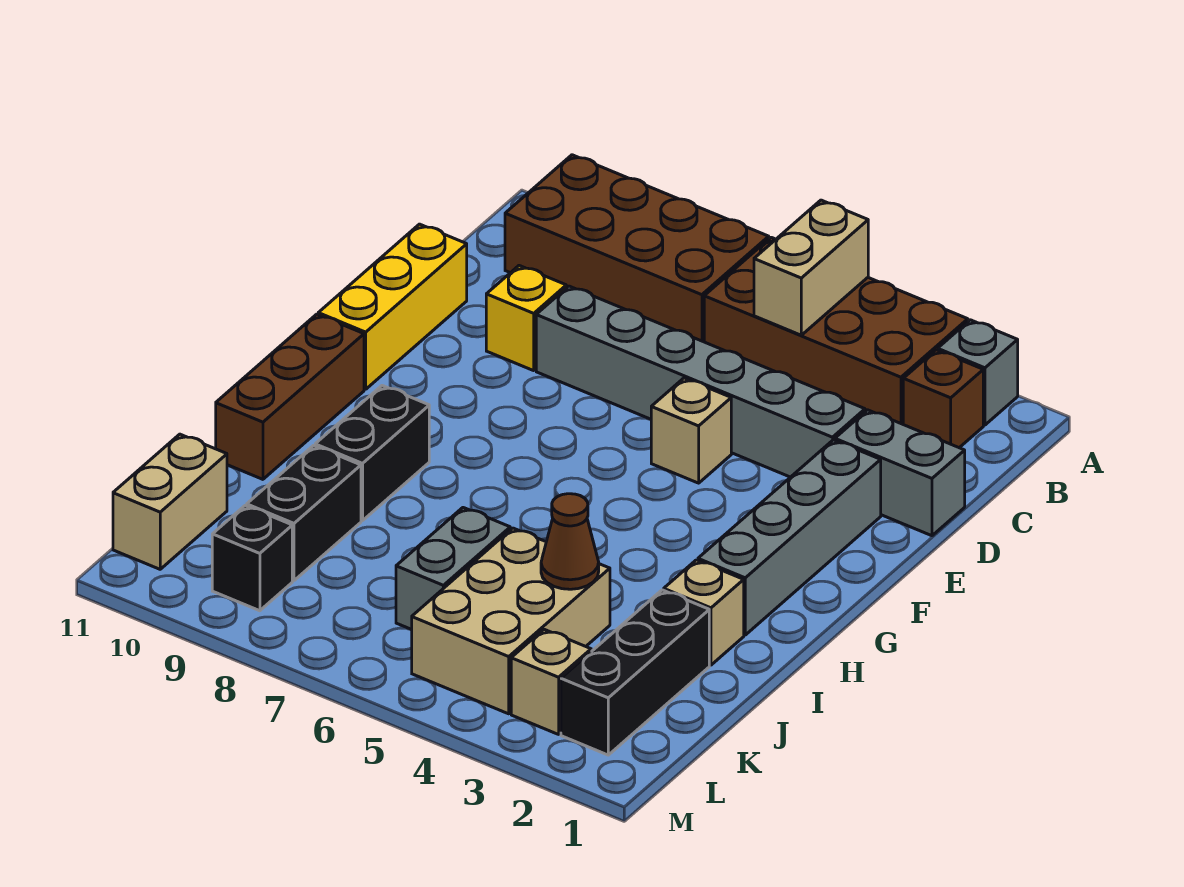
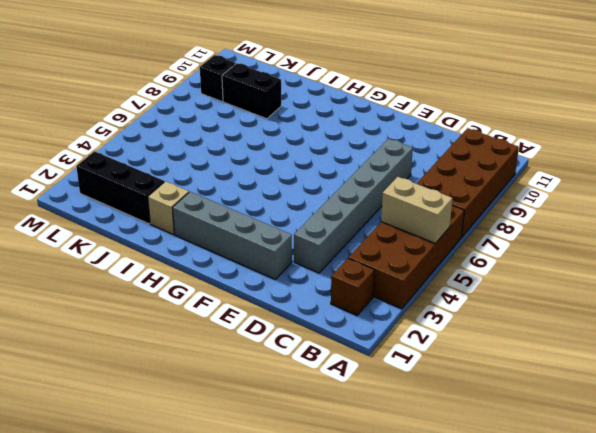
none -> grey 1x1 brick [938,320,1018,425]
none -> grey 1x2 brick [835,410,965,536]
none -> yellow 1x1 brick [486,266,566,371]

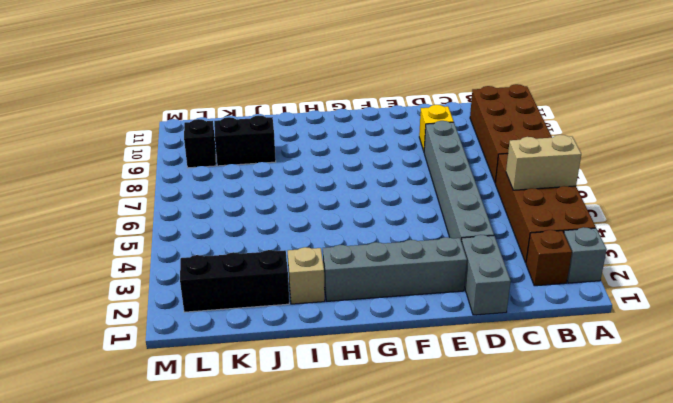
none -> yellow 1x3 brick [318,224,467,389]
none -> tan 1x1 brick [651,378,731,483]
none -> brown 1x3 brick [216,314,364,479]

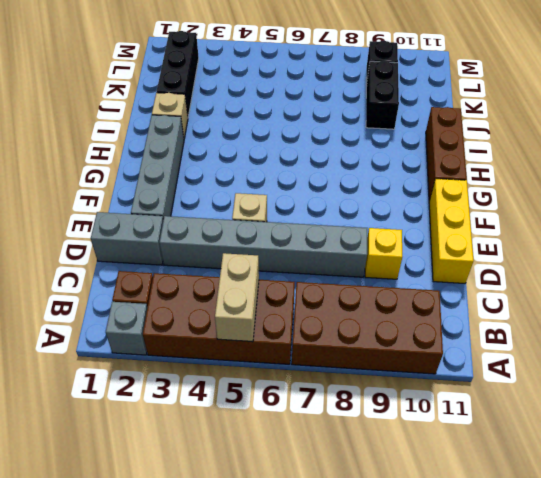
none -> black 1x2 brick [315,386,429,521]
none -> tan 2x3 brick [412,528,610,714]
none -> grey 1x2 brick [396,508,510,630]

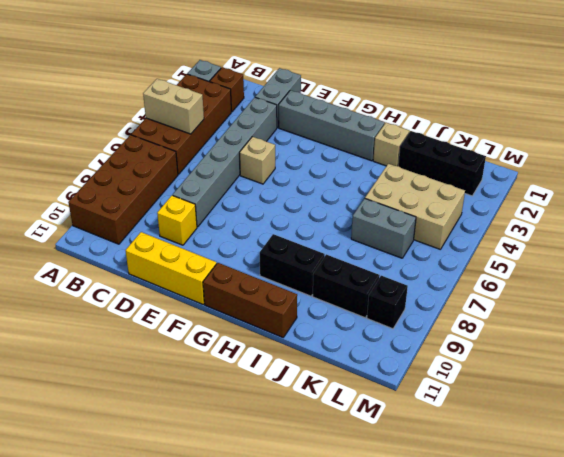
none -> tan 1x2 brick [113,434,227,569]
none -> tan 1x1 brick [511,629,591,734]
none -> brown 1x1 cone [541,494,599,589]

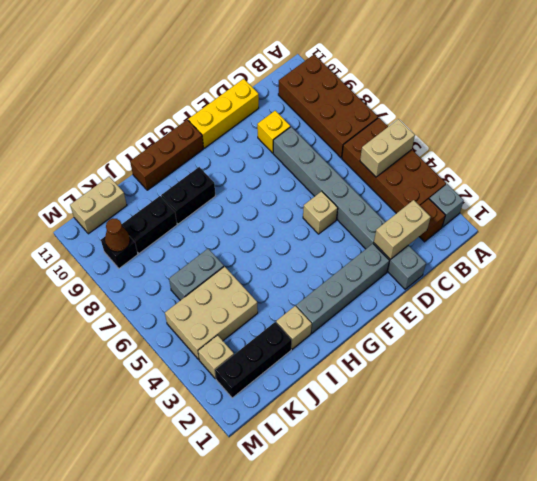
tan 1x2 brick [374,200,431,259] -> none
brown 1x1 cone [105,219,130,252] -> brown 1x1 cone moved to [541,494,599,589]

